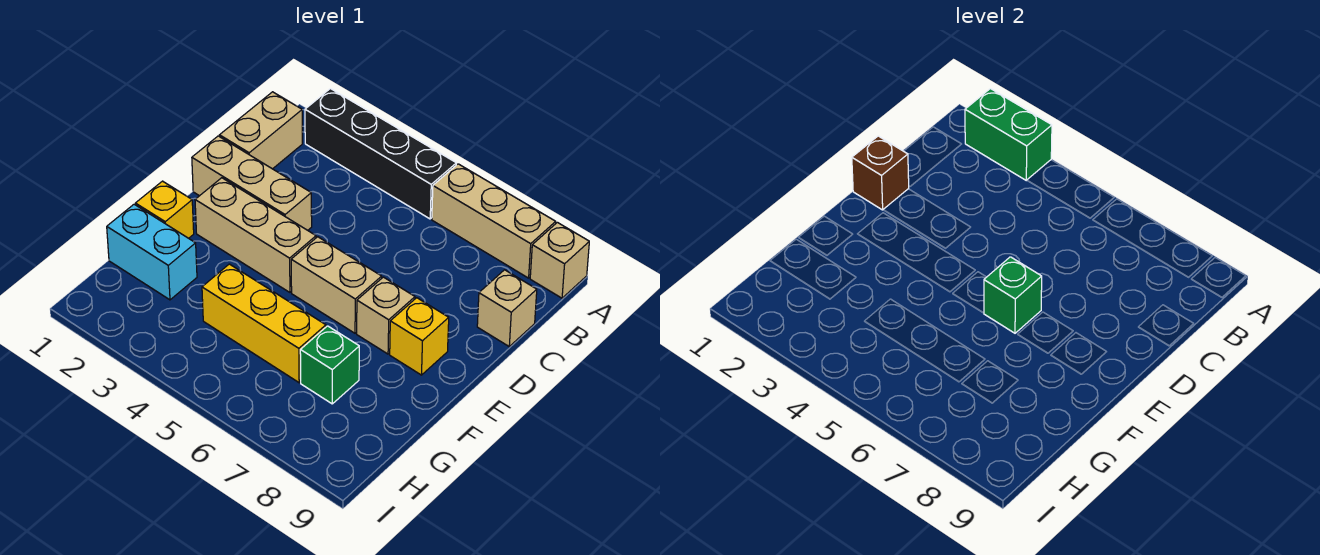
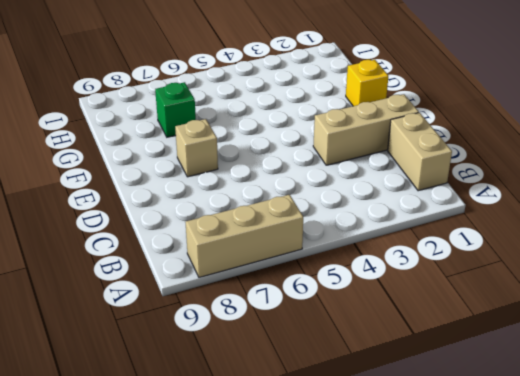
none -> black 1x4 brick [305,89,456,219]
none -> tan 1x1 brick [530,222,589,298]
none -> tan 1x1 brick [477,270,537,346]

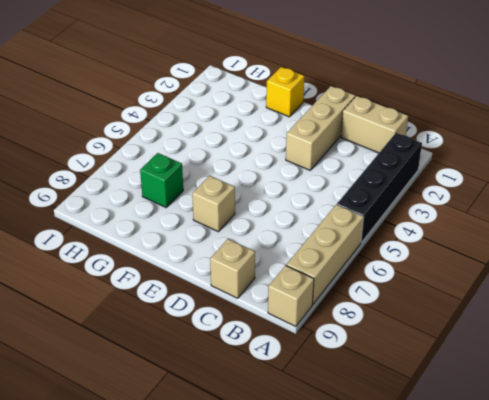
none -> tan 1x3 brick [195,178,316,292]
none -> tan 1x2 brick [291,237,382,333]
none -> yellow 1x1 brick [390,298,449,375]

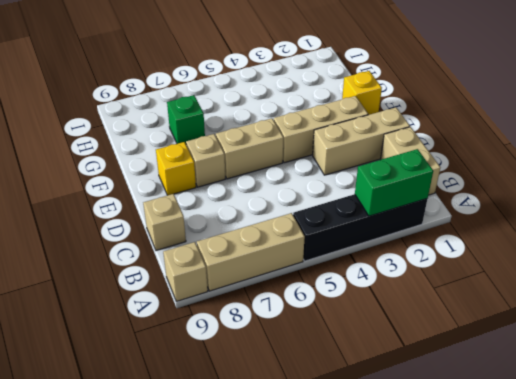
none -> cyan 1x2 brick [107,204,197,300]
none -> yellow 1x3 brick [202,264,326,383]
none -> brown 1x1 brick [852,136,909,210]

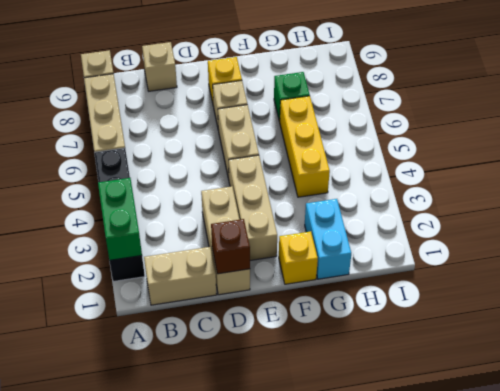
none -> green 1x1 brick [984,257,1042,333]

